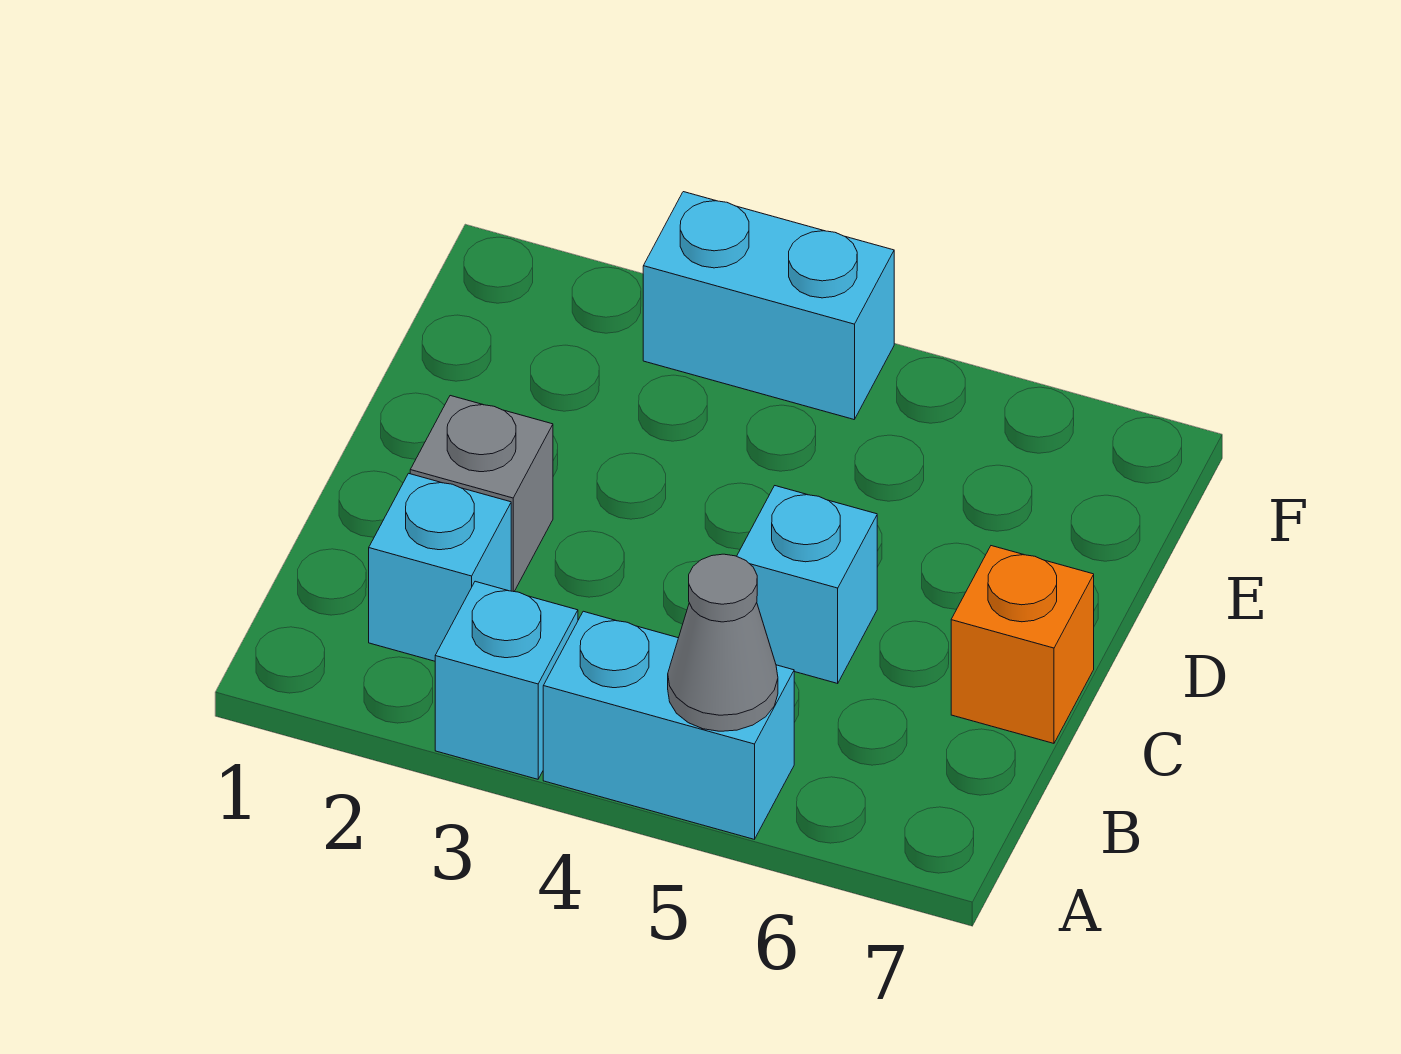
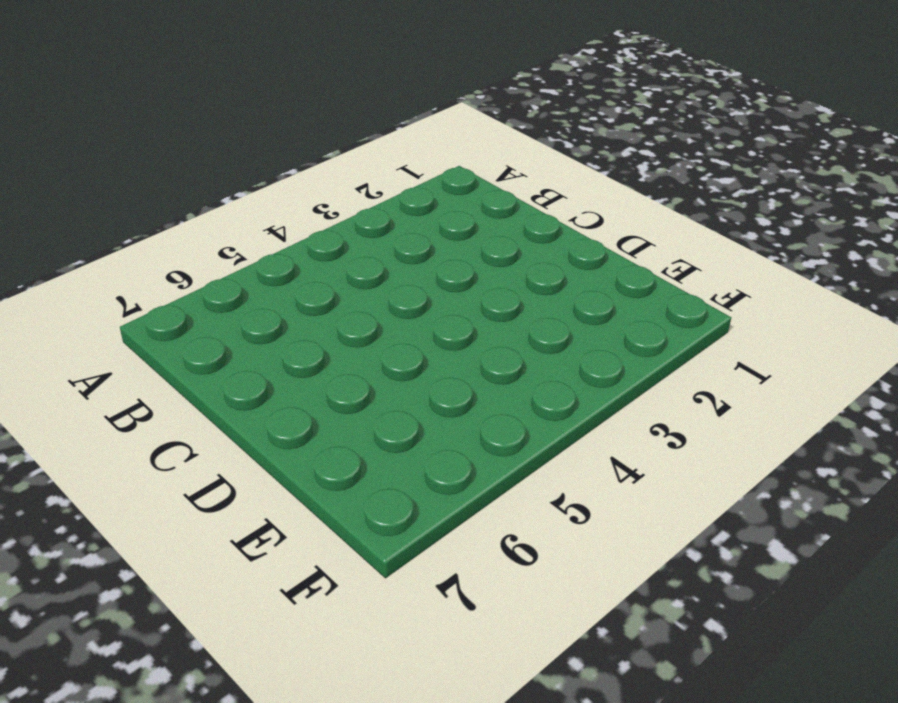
none -> cyan 1x1 brick [435,581,578,779]
none -> cyan 1x2 brick [543,611,794,839]

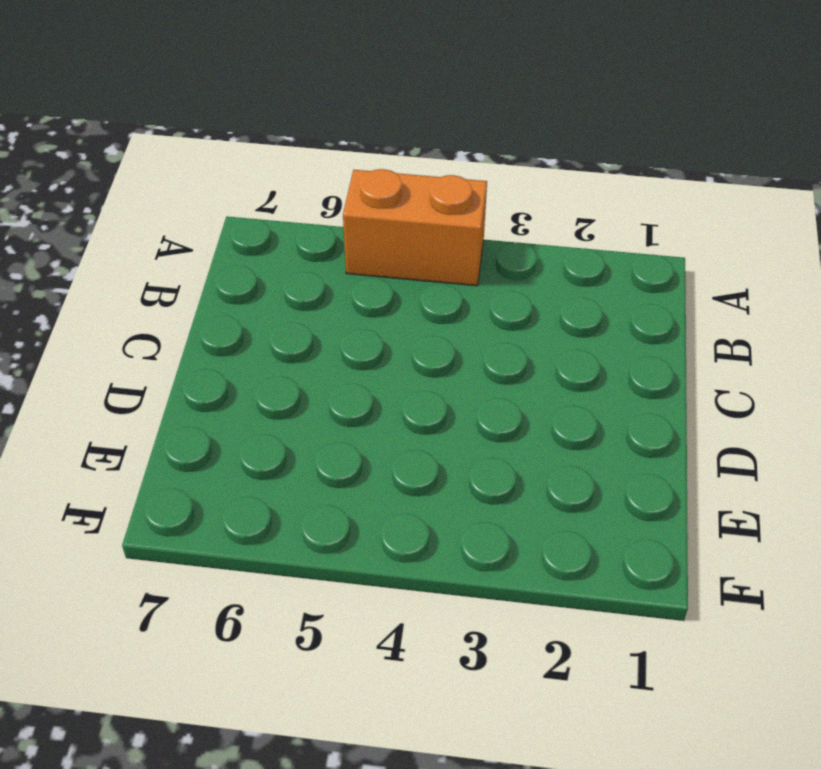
orange 1x2 brick [343,169,487,286] -> cyan 1x2 brick [543,611,794,839]
none -> cyan 1x1 brick [435,581,578,779]
none -> cyan 1x1 brick [369,473,511,661]

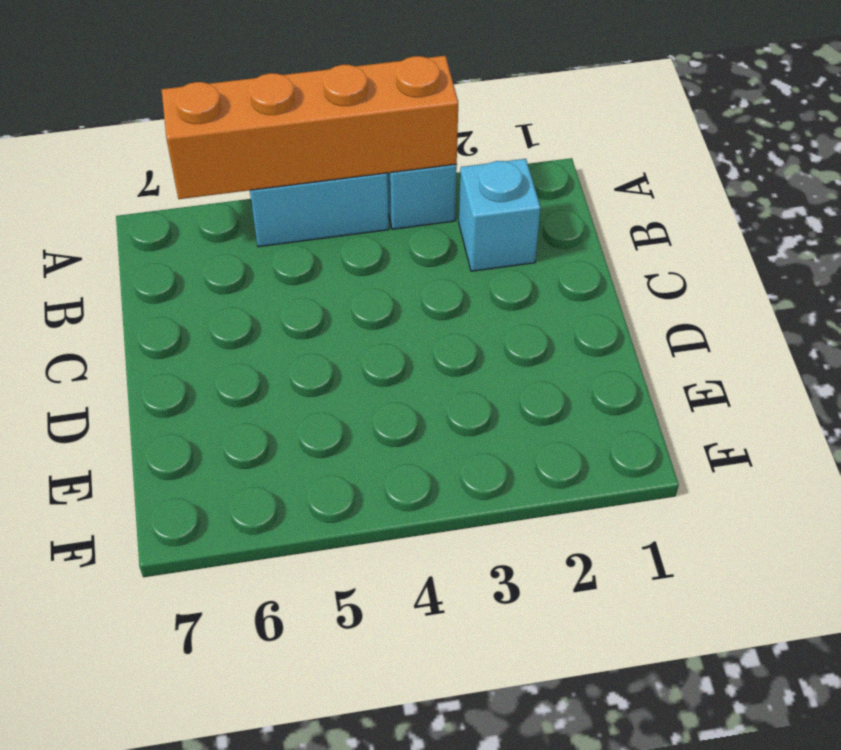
orange 1x4 brick [162,56,458,199] -> grey 1x1 cone [668,554,778,731]
none -> grey 1x1 brick [410,396,553,592]
none -> cyan 1x1 brick [737,486,877,683]

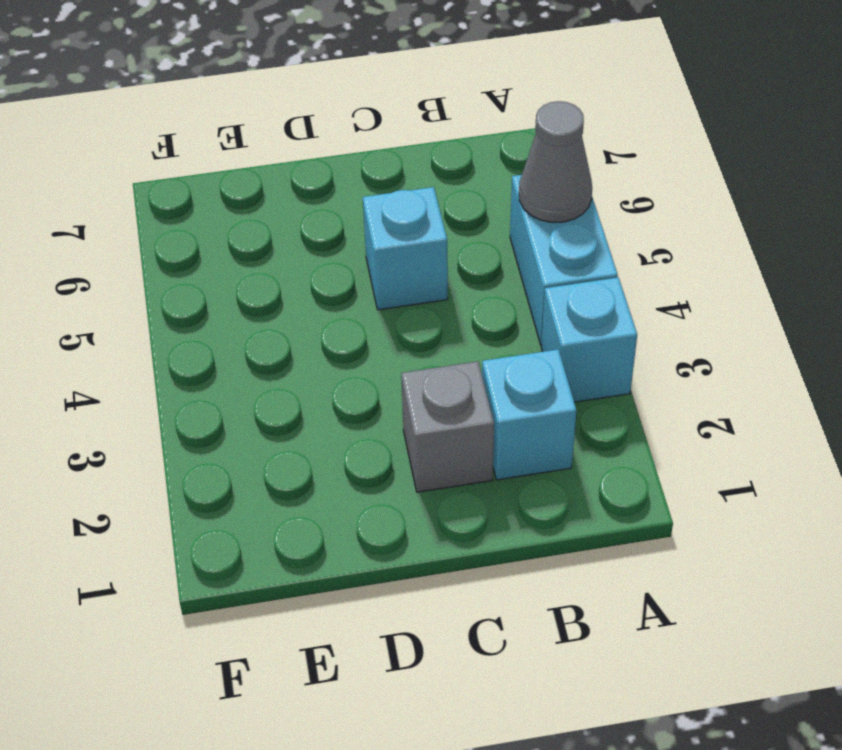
none -> orange 1x1 brick [951,546,1094,743]
none -> cyan 1x2 brick [643,192,894,419]

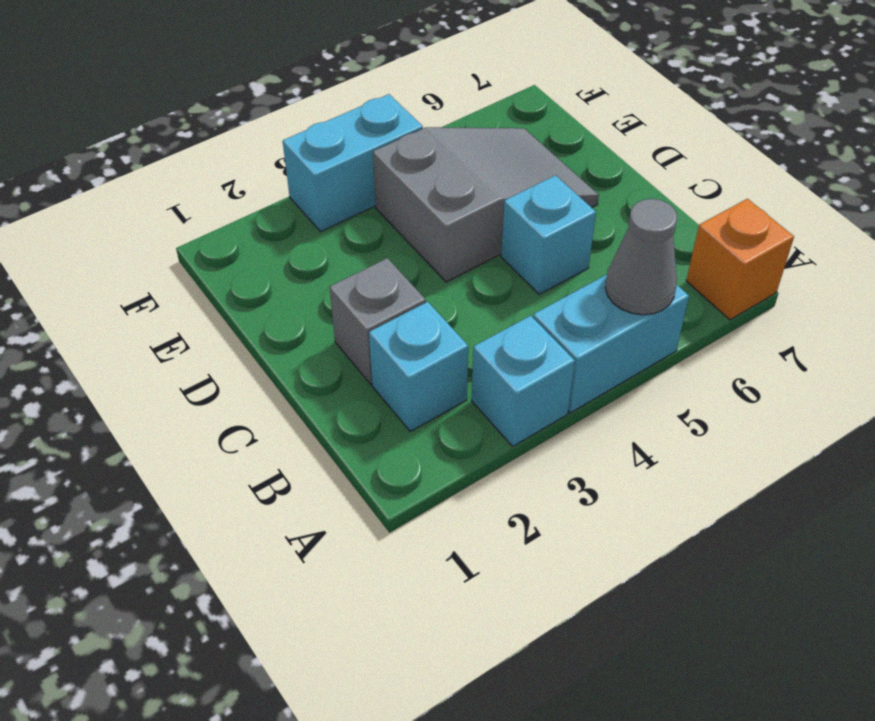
orange 1x1 brick [686,199,794,320] -> orange 1x1 brick moved to [951,546,1094,743]
grey 2x3 slope [373,127,599,282] -> none

